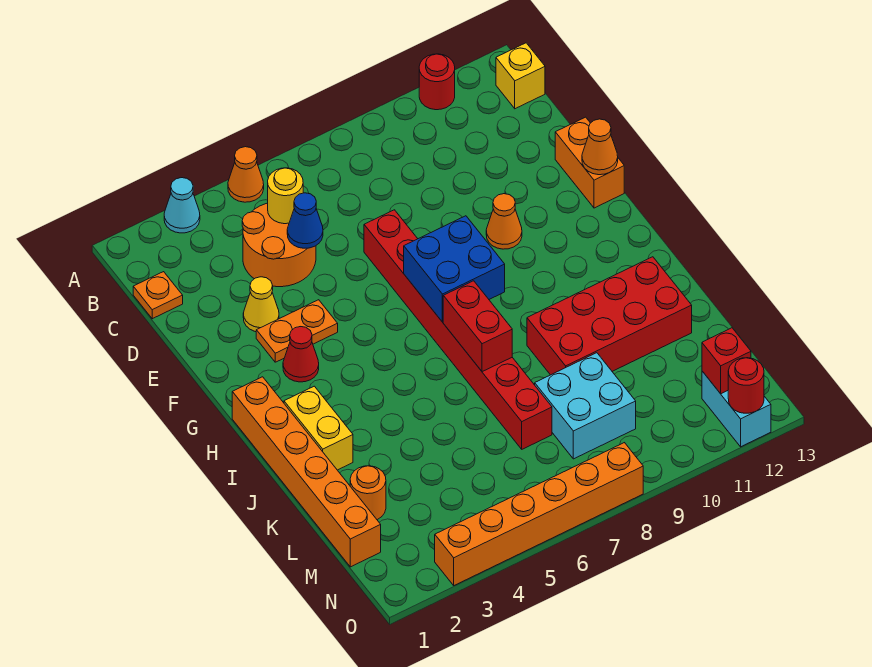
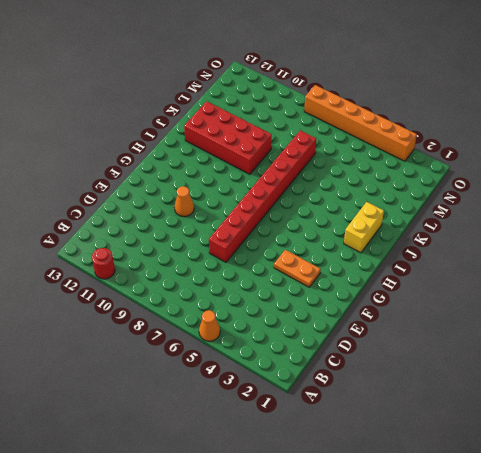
none -> cyan 1x1 cone [164,178,200,233]
none -> yellow 1x1 brick [496,43,545,109]
none -> orange 1x1 plate [133,272,183,319]

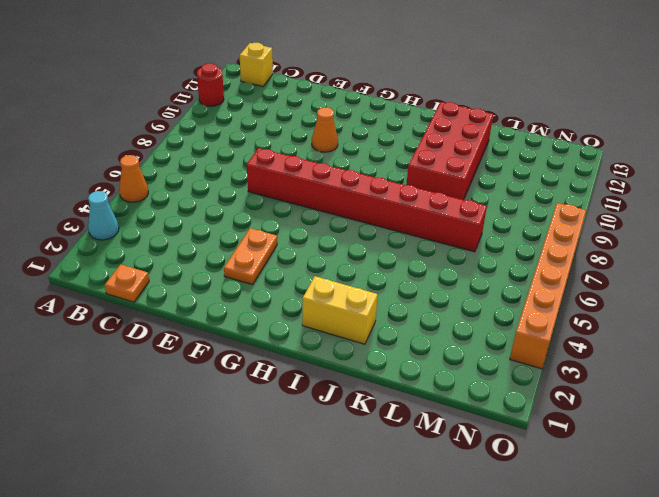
none -> orange 2x2 round brick [242,203,316,287]
none -> yellow 1x1 cone [243,277,279,332]
none -> orange 1x2 brick [555,117,624,208]

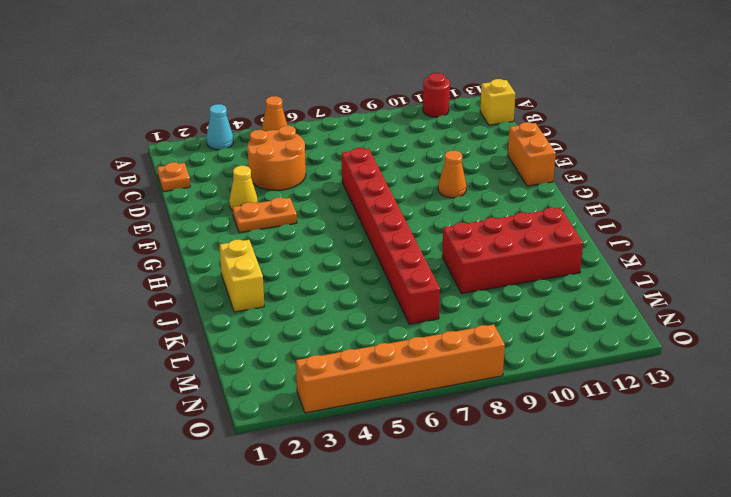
none -> red 1x1 cone [283,327,319,382]
none -> orange 1x6 brick [232,377,381,567]
none -> orange 1x1 round brick [350,466,386,520]

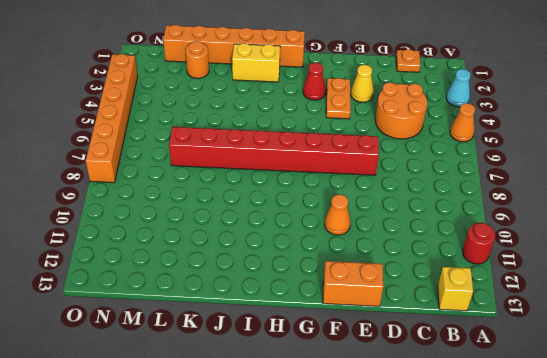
none -> red 2x4 brick [527,257,692,375]
none -> cyan 2x2 brick [535,353,636,459]
none -> cyan 1x2 brick [702,371,771,447]

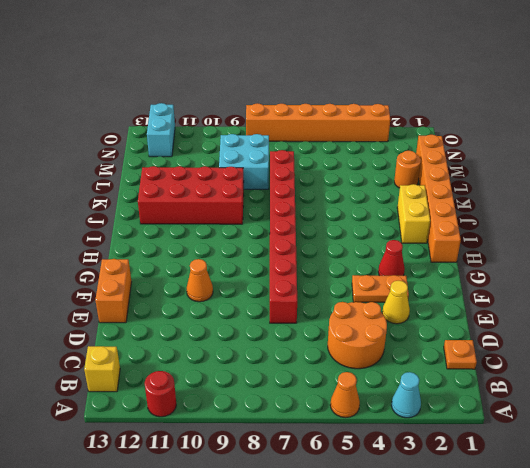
none -> yellow 1x1 round brick [268,168,303,224]
none -> blue 1x1 cone [287,193,323,248]
none -> orange 1x1 cone [582,119,618,175]

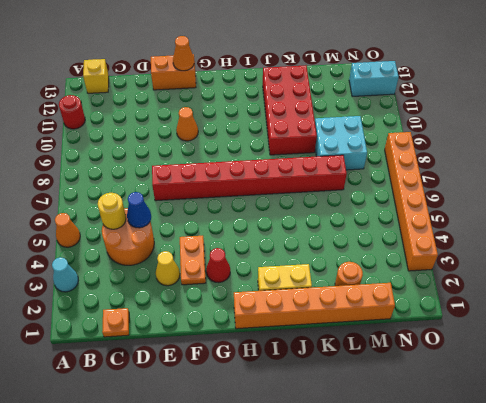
none -> blue 2x2 brick [404,216,505,322]
none -> red 1x2 brick [443,281,512,372]
none -> red 1x1 brick [702,328,751,394]

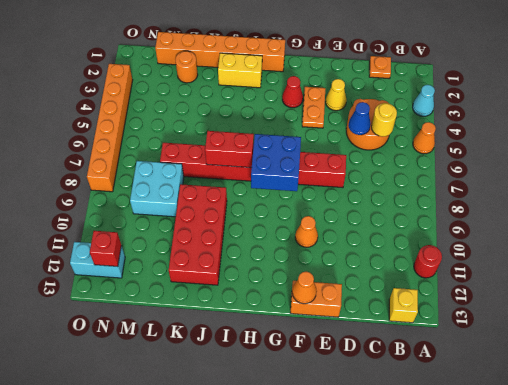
none -> red 1x1 round brick [728,358,764,413]

